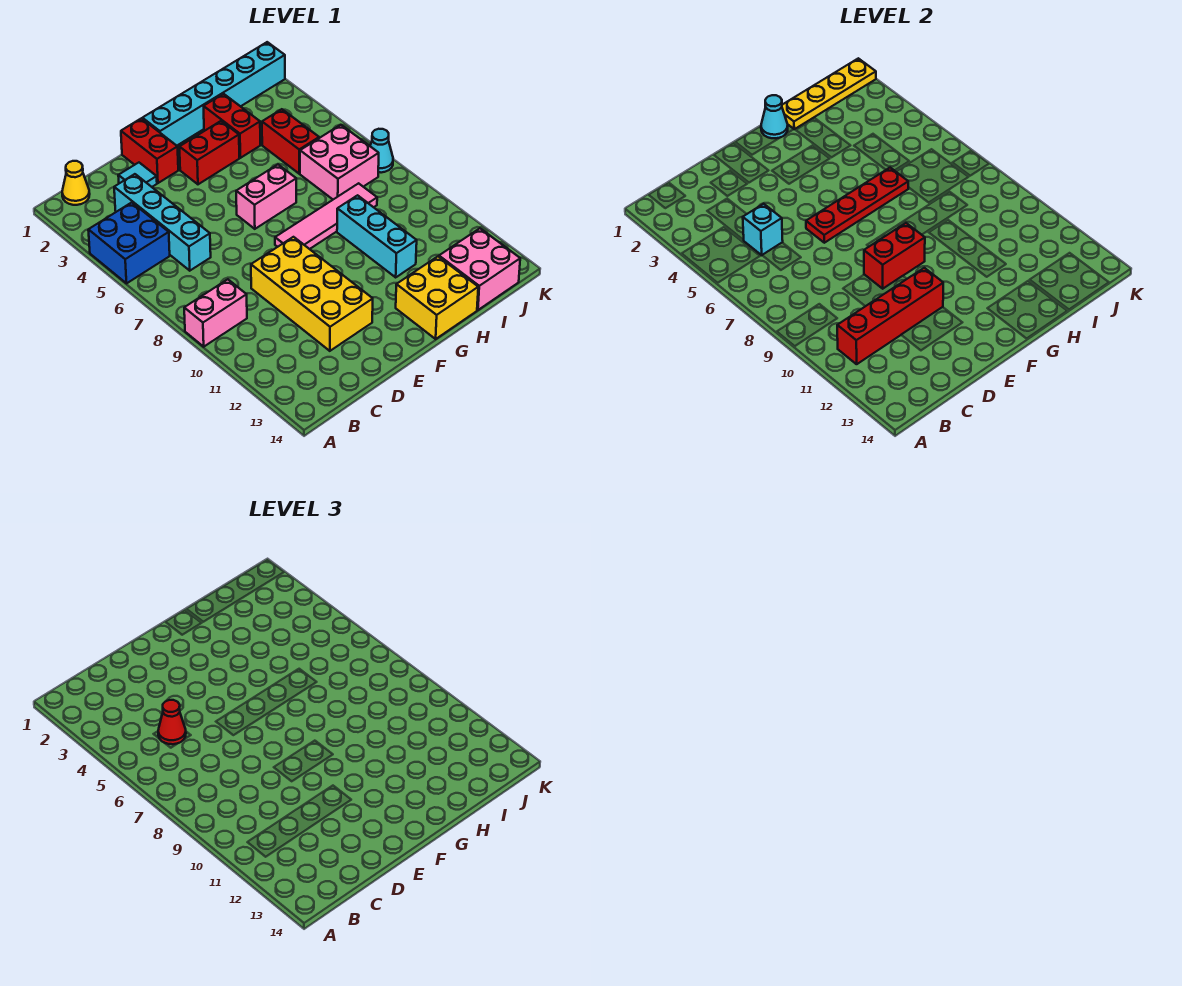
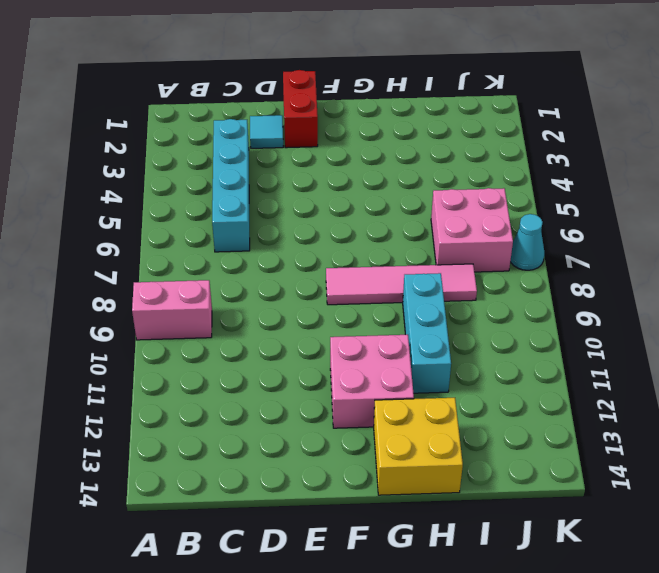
pink 2x2 brick [330,335,414,428] -> pink 2x2 brick moved to [439,228,520,310]
none -> blue 2x2 brick [88,203,170,283]
none -> yellow 1x1 cone [62,161,90,205]
none -> yellow 2x4 brick [251,237,373,351]

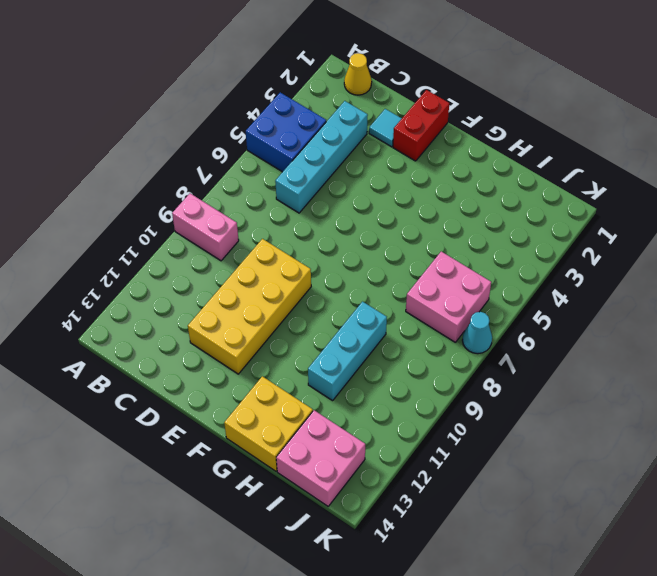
none -> cyan 1x6 brick [142,42,285,146]
none -> red 1x2 brick [179,121,239,184]
none -> pink 1x2 brick [236,165,296,229]

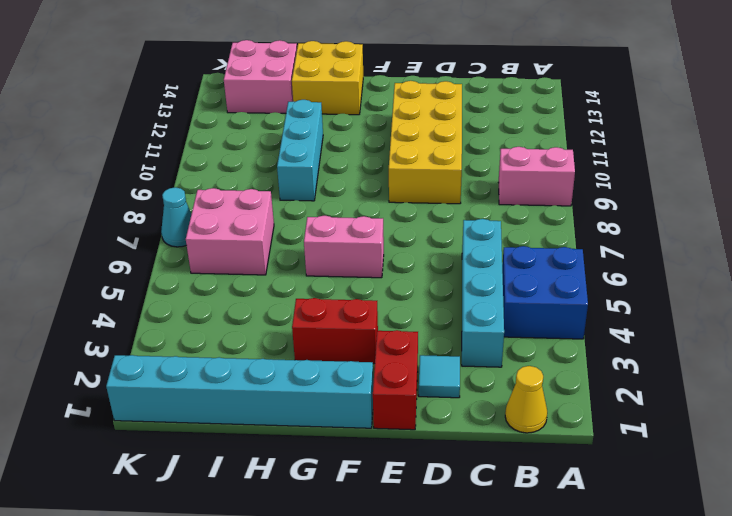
none -> pink 1x4 tile [275,183,377,249]
none -> red 1x2 brick [204,94,260,158]
none -> red 1x2 brick [262,109,319,174]

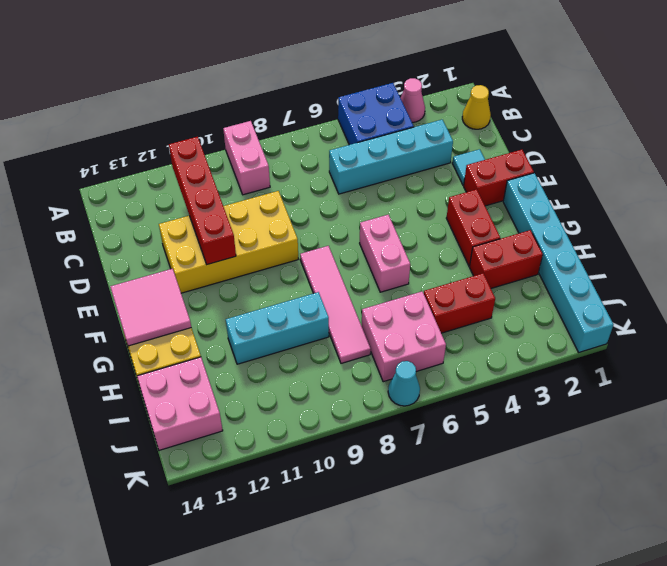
pink 1x1 cone [401,78,425,122] -> none
pink 2x2 tile [110,269,191,346] -> none
none -> cyan 1x1 brick [743,204,783,255]
none -> red 1x4 plate [806,168,908,243]
none -> red 1x2 brick [864,223,925,289]

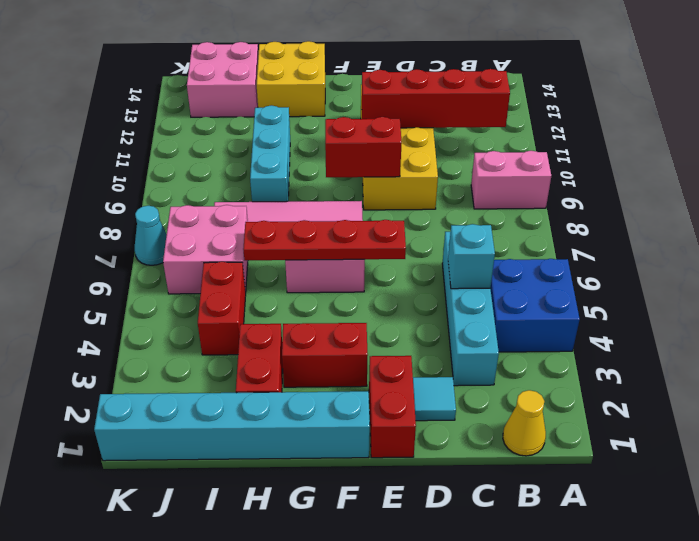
none -> cyan 1x1 cone [761,95,788,138]
none -> yellow 1x4 plate [782,58,876,129]
none -> red 1x1 cone [158,700,186,744]

